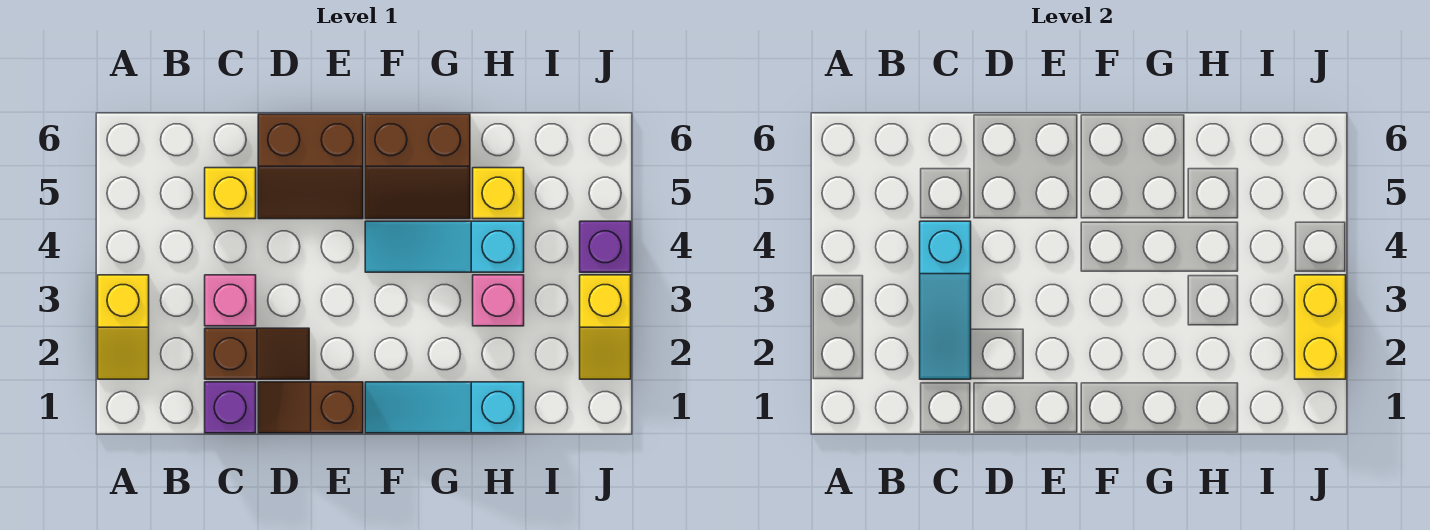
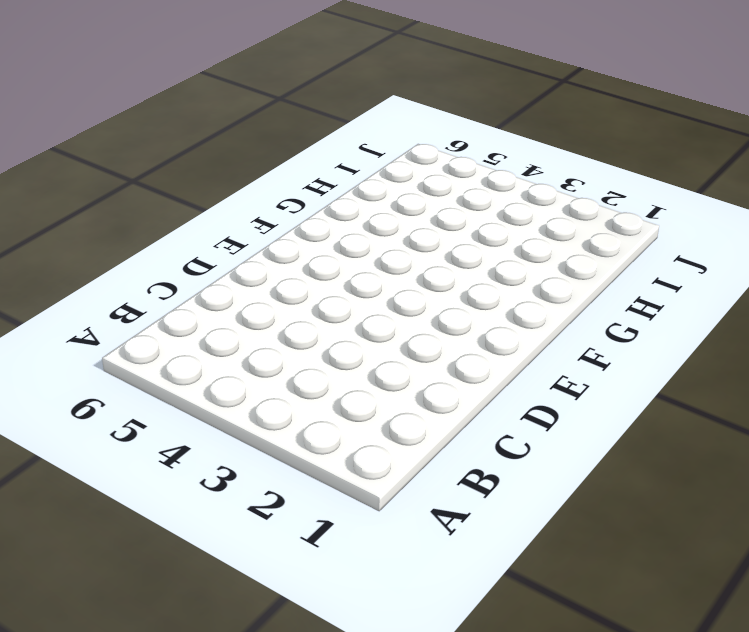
none -> yellow 1x2 slope [98,275,149,379]
none -> purple 1x1 brick [205,382,256,433]
none -> brown 1x2 slope [205,328,309,379]

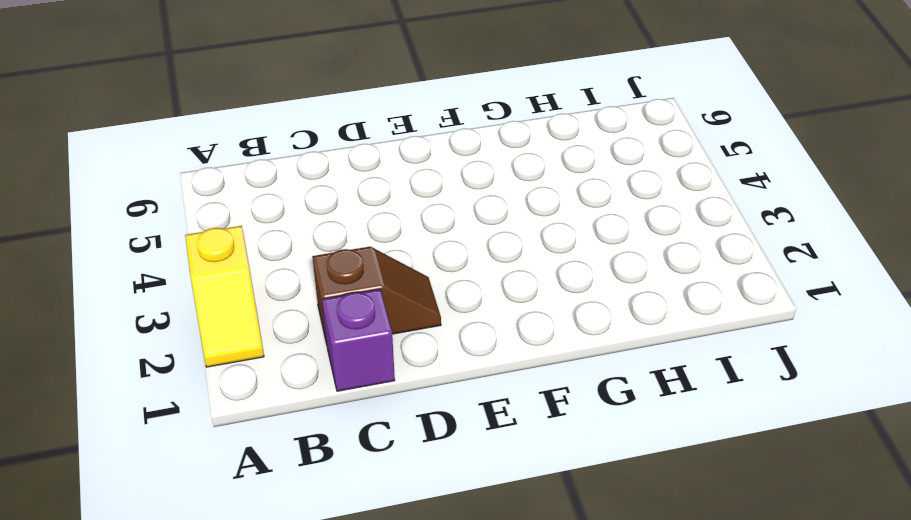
none -> pink 1x1 brick [205,275,256,326]
none -> yellow 1x1 brick [205,168,256,219]
none -> brown 1x2 slope [258,382,363,433]

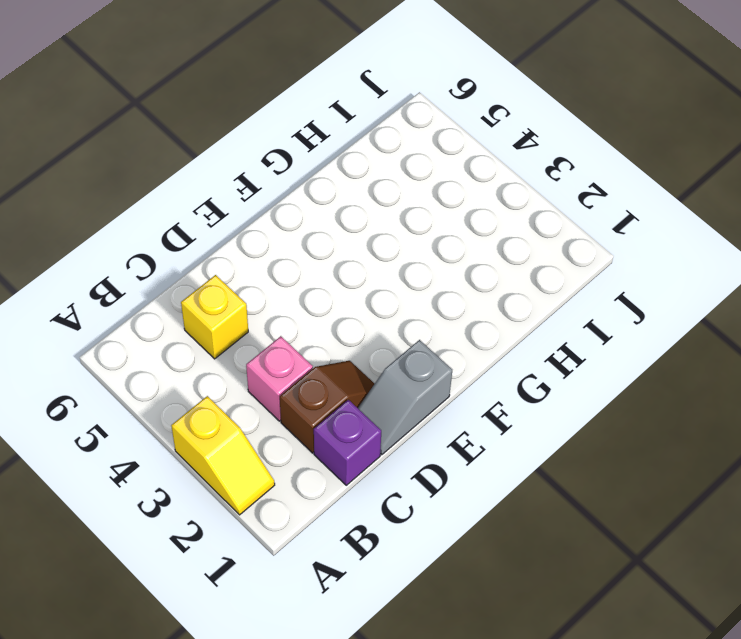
grey 1x2 slope [358,340,452,455] -> brown 1x2 slope [258,382,363,433]
none -> brown 2x2 slope [258,114,363,219]
none -> cyan 1x3 slope [365,382,524,433]
none -> cyan 1x3 slope [365,221,524,272]

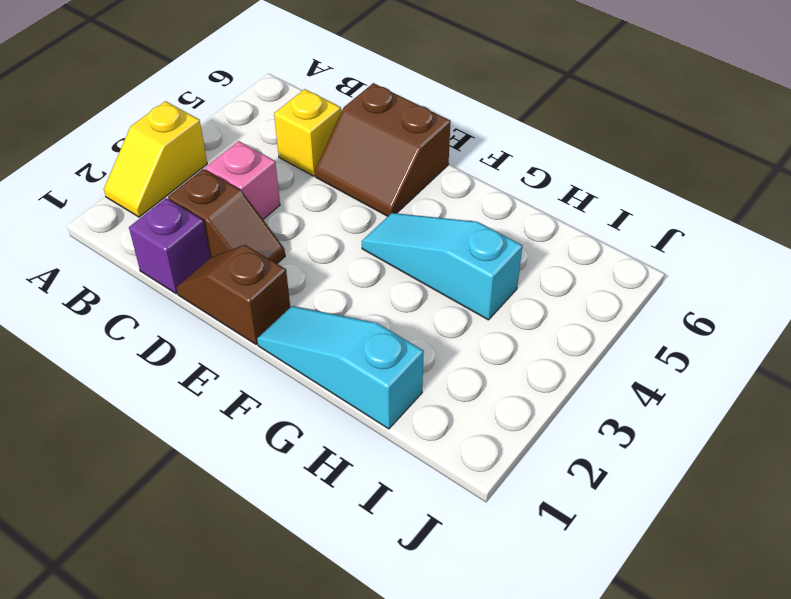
none -> brown 2x2 slope [365,114,470,219]
none -> pink 1x1 brick [473,275,524,326]
none -> yellow 1x1 brick [473,168,524,219]

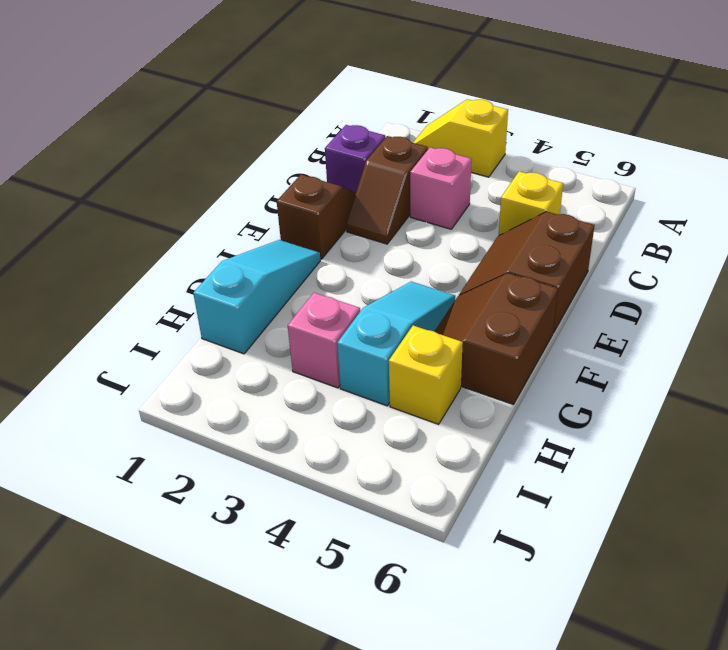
none -> yellow 1x2 slope [580,275,631,379]
none -> purple 1x1 brick [580,221,631,272]
none -> cyan 1x3 slope [920,221,971,379]

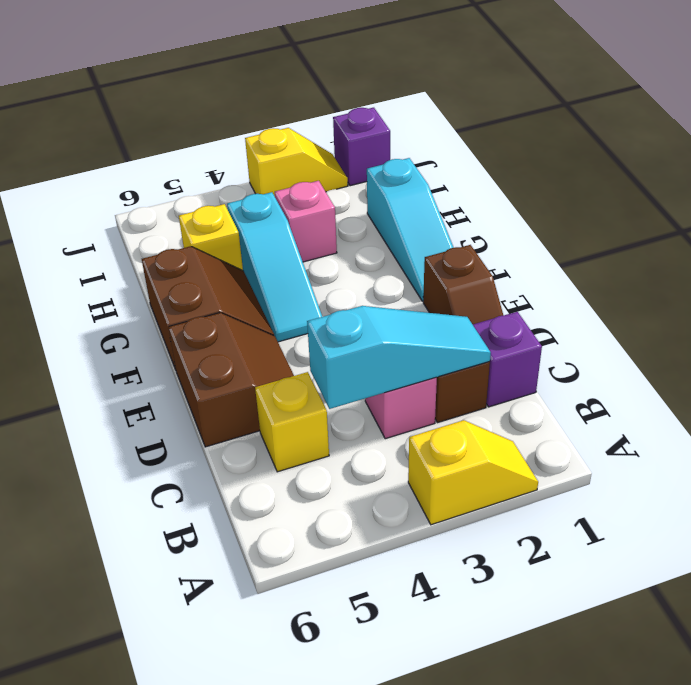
purple 1x1 brick [333,108,390,186] -> purple 1x1 brick moved to [580,221,631,272]
none -> yellow 1x2 brick [1295,275,1346,379]

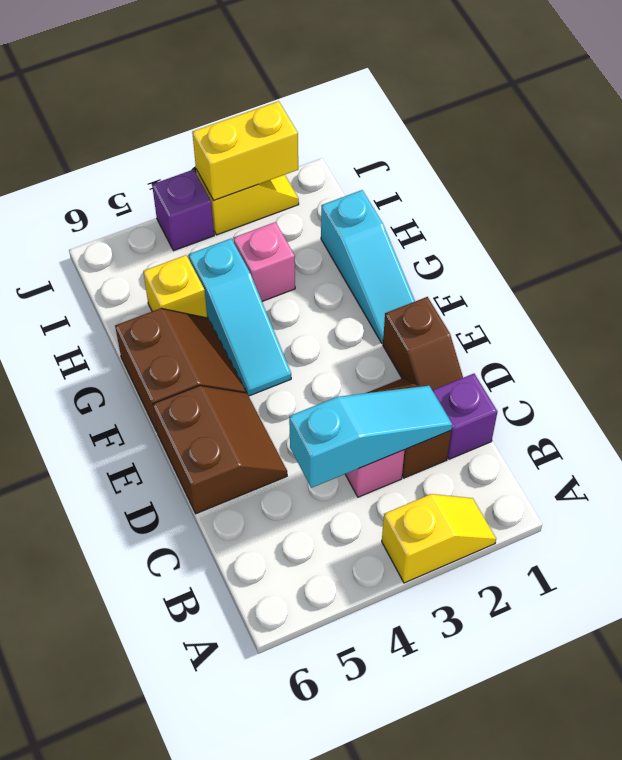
none -> yellow 1x1 brick [205,168,256,219]

